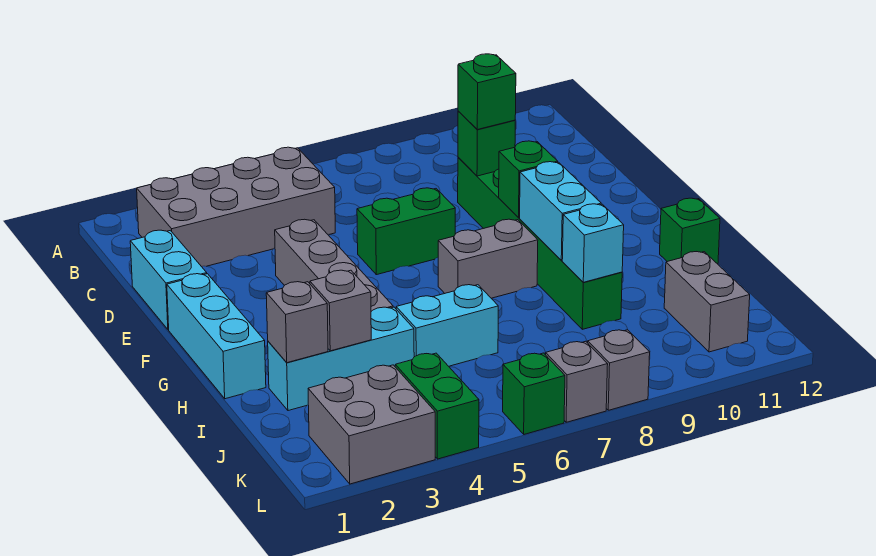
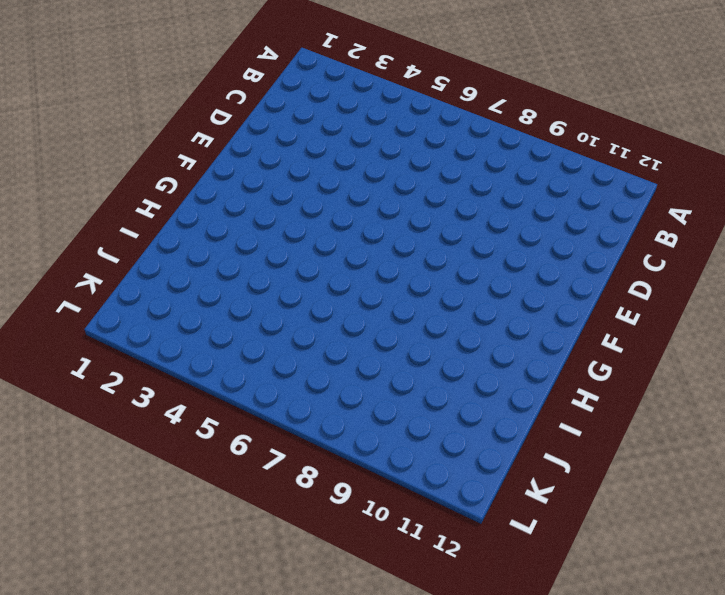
none -> grey 2x4 brick [137,147,335,266]
none -> cyan 1x2 brick [130,230,207,330]
none -> green 1x6 brick [458,157,622,329]

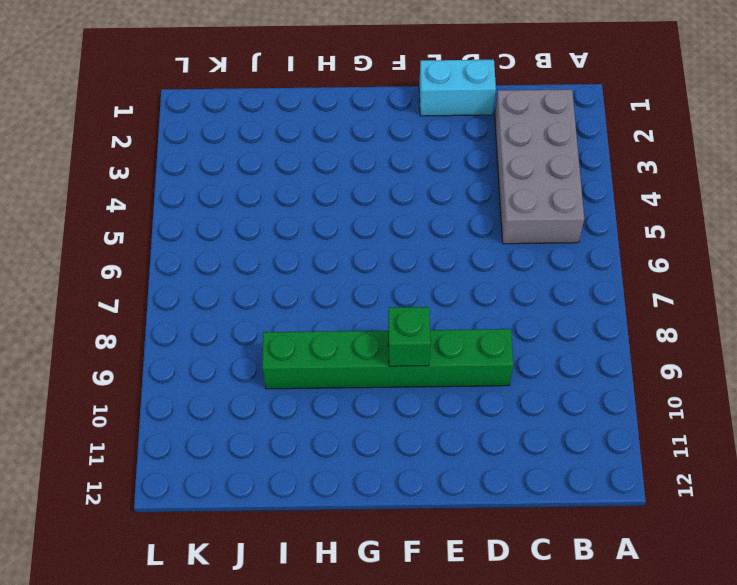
none -> grey 1x4 brick [275,219,393,311]
none -> green 1x2 brick [357,188,455,275]
none -> cyan 1x3 brick [167,274,266,399]

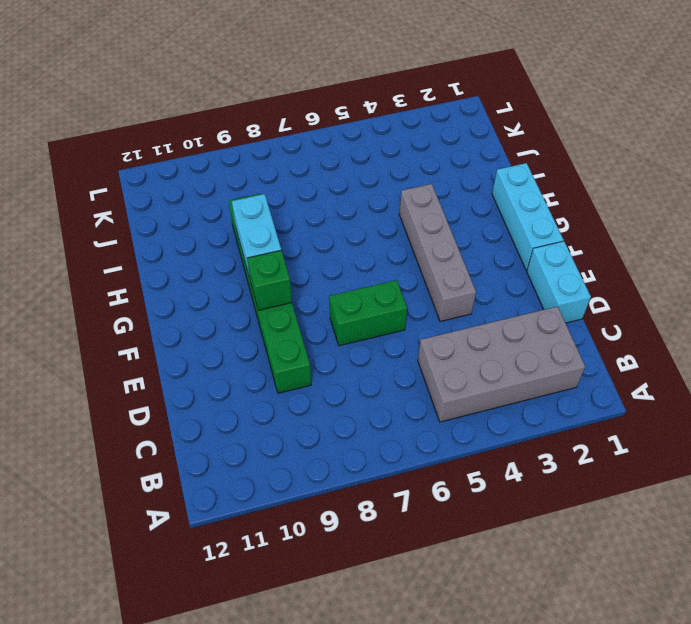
none -> grey 1x2 brick [438,219,538,298]
none -> green 1x1 brick [660,198,720,264]
none -> cyan 1x3 brick [268,307,414,411]

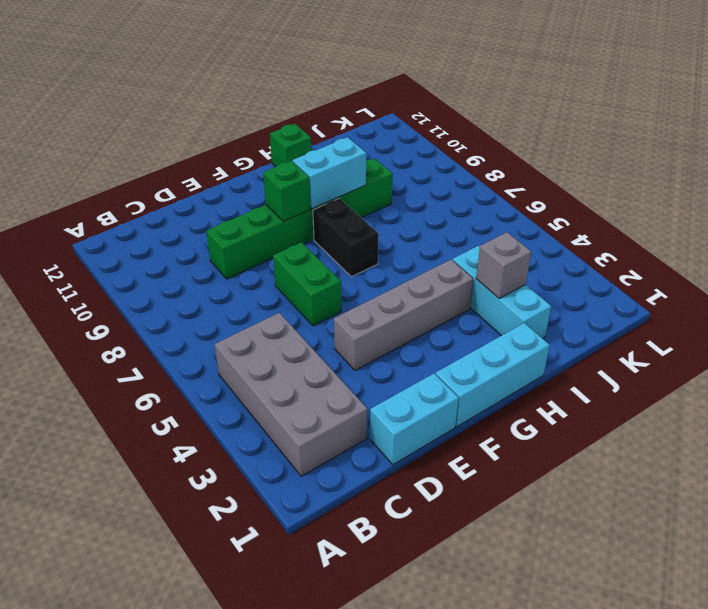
black 1x2 brick [313,198,379,277] -> grey 1x2 brick [438,219,538,298]
none -> cyan 1x2 brick [396,285,498,366]
none -> grey 1x2 brick [664,252,750,352]
none -> grey 2x2 brick [308,365,435,484]

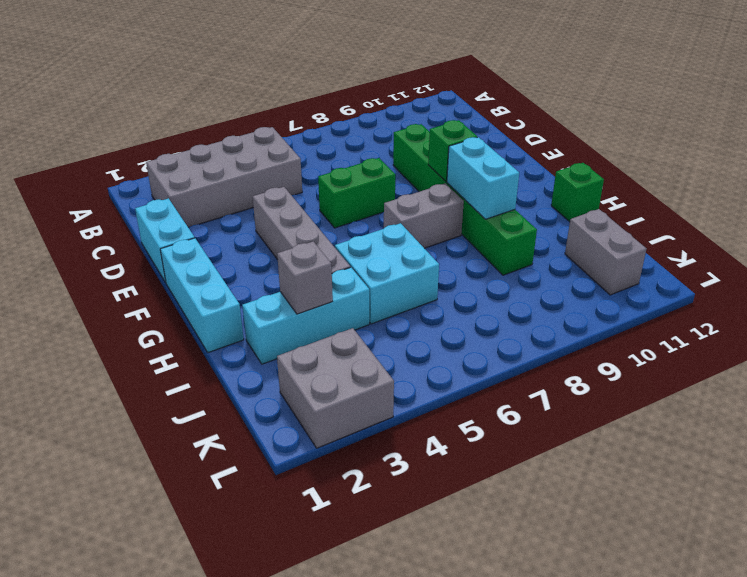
cyan 2x2 brick [335,223,439,324] -> cyan 1x2 brick [396,285,498,366]
none -> green 1x2 brick [395,353,479,459]
none -> green 1x1 brick [503,353,565,434]
none -> grey 1x1 brick [546,341,608,422]

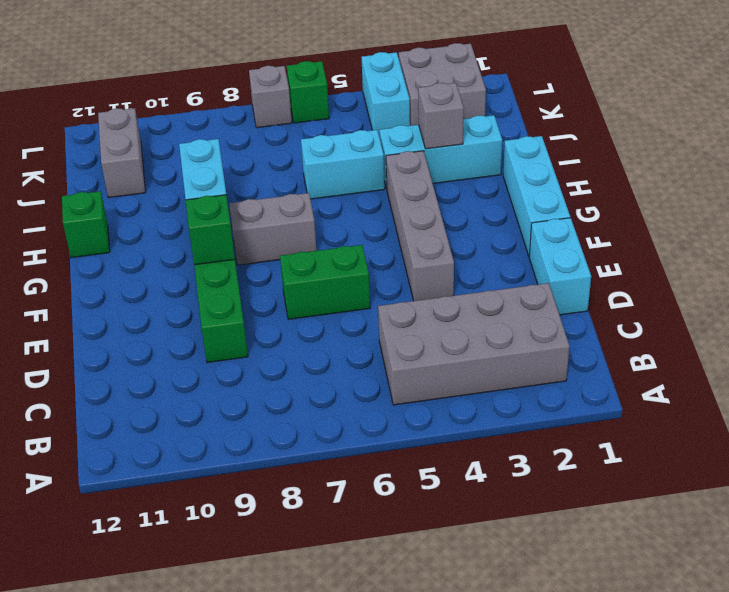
cyan 1x2 brick [362,52,410,137] -> green 1x2 brick [395,353,479,459]
none -> grey 1x1 brick [588,330,650,410]
none -> green 1x1 brick [458,111,515,176]
none -> grey 1x1 brick [266,282,328,363]

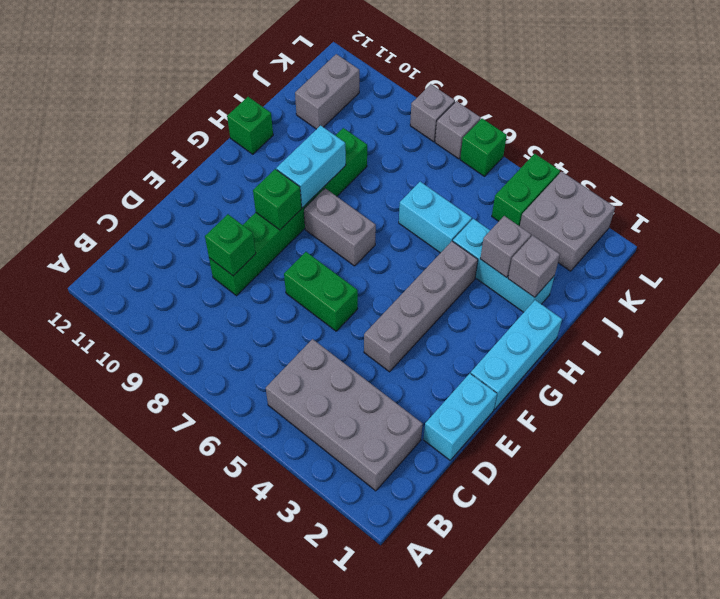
none -> cyan 1x1 brick [562,204,624,282]
none -> green 1x1 brick [458,54,516,130]

